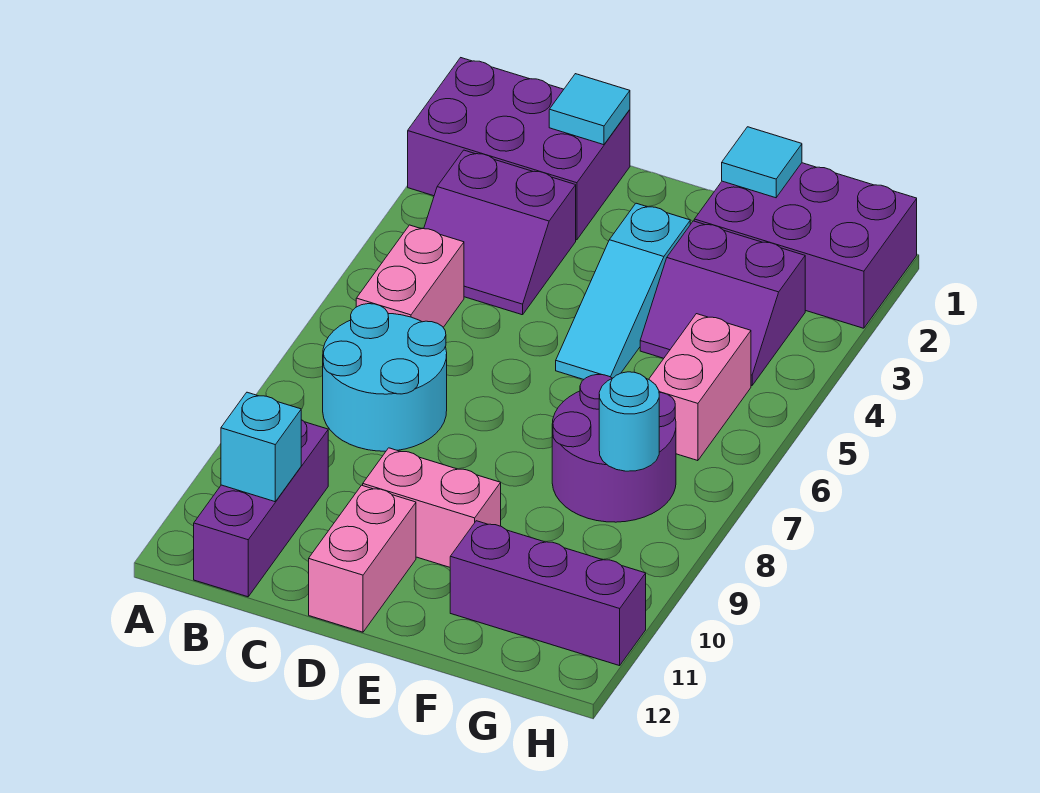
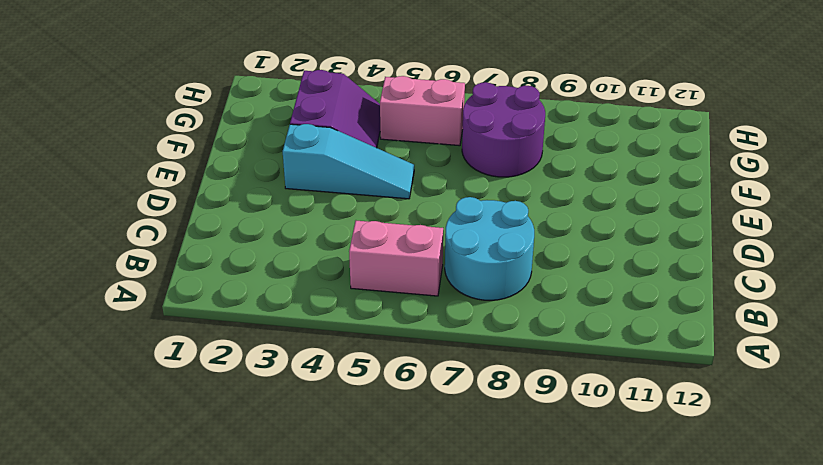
none -> purple 2x3 brick [408,58,630,240]
none -> purple 2x2 slope [424,150,576,315]
none -> purple 1x3 brick [194,420,328,597]

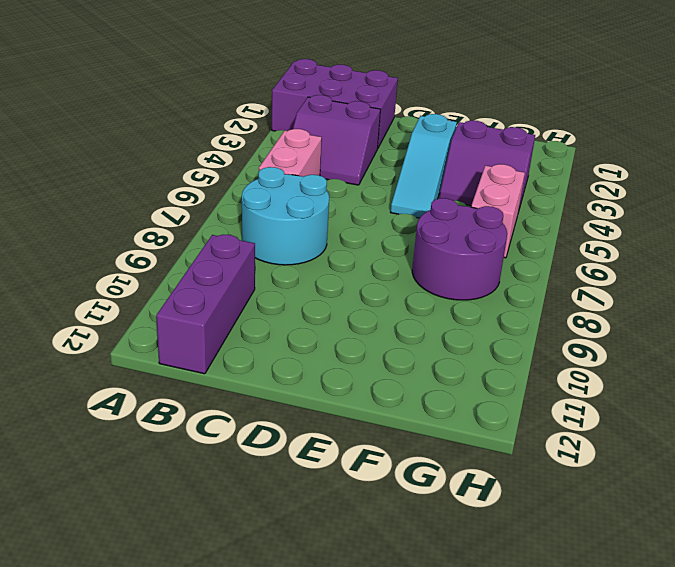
none -> pink 1x2 brick [363,448,501,567]
none -> pink 1x2 brick [309,485,416,632]
none -> purple 2x3 brick [694,163,917,328]

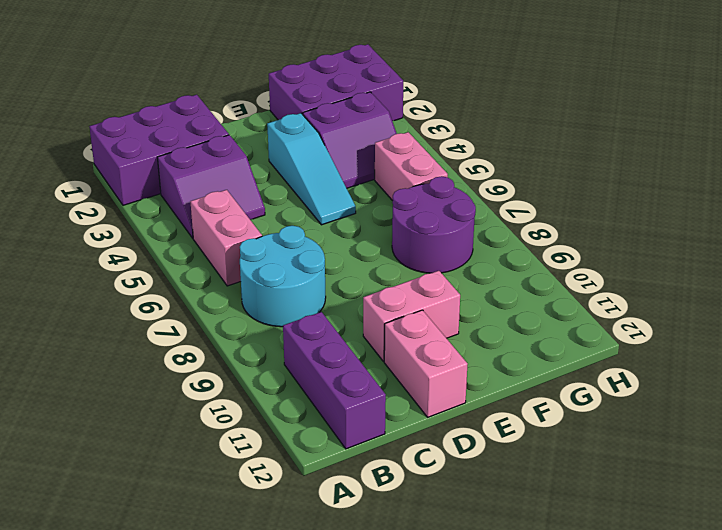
none -> purple 1x3 brick [450,521,646,666]
none -> cyan 1x1 brick [221,392,301,502]
none -> cyan 1x1 tile [549,74,630,145]

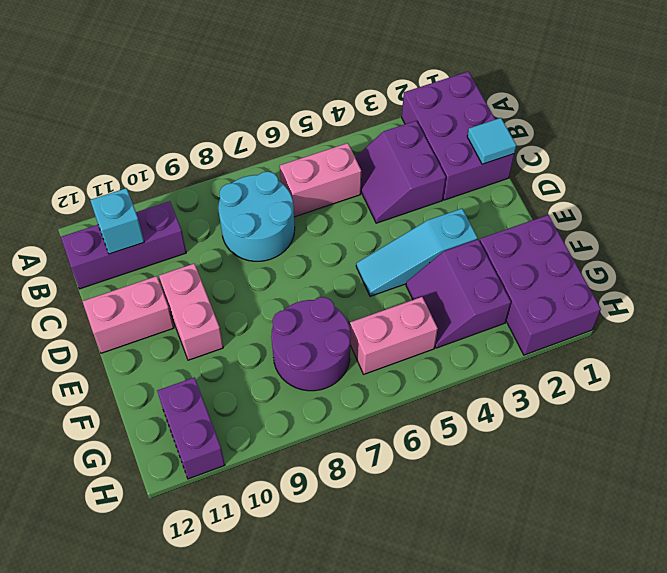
purple 1x2 brick [157,377,225,479] -> purple 1x3 brick [450,521,646,666]
none -> cyan 1x1 tile [722,127,802,198]
none -> cyan 1x1 round brick [599,372,659,471]

